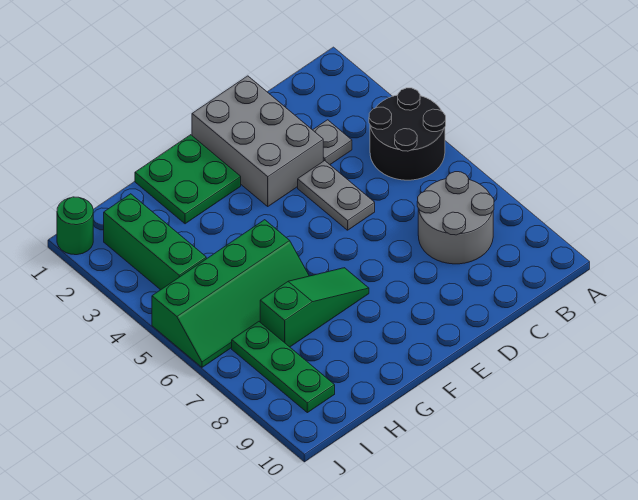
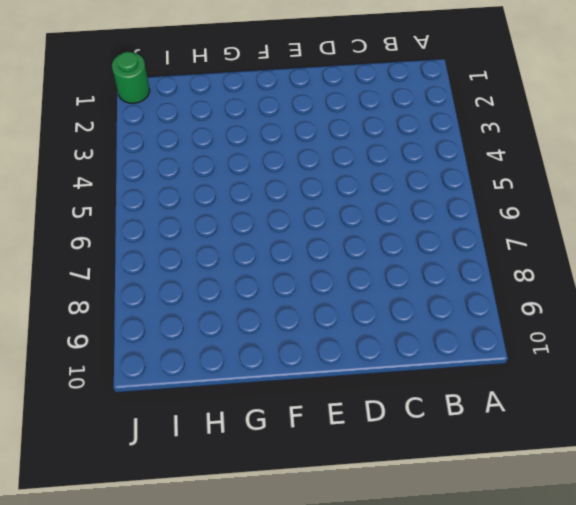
none -> black 2x2 round brick [369,88,446,180]
none -> grey 2x2 round brick [417,172,494,264]

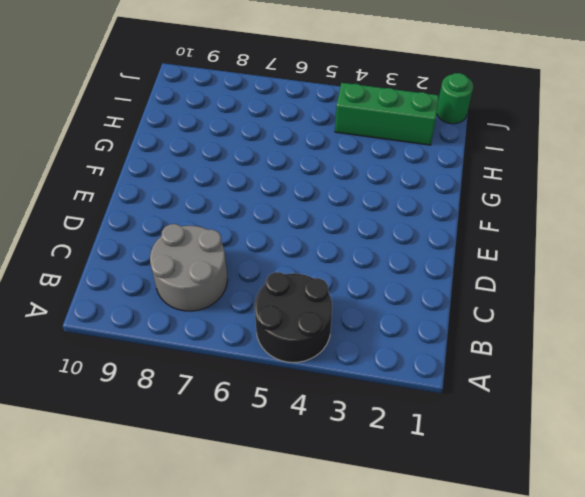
none -> grey 1x1 plate [313,120,352,164]
none -> grey 2x3 brick [192,76,323,206]

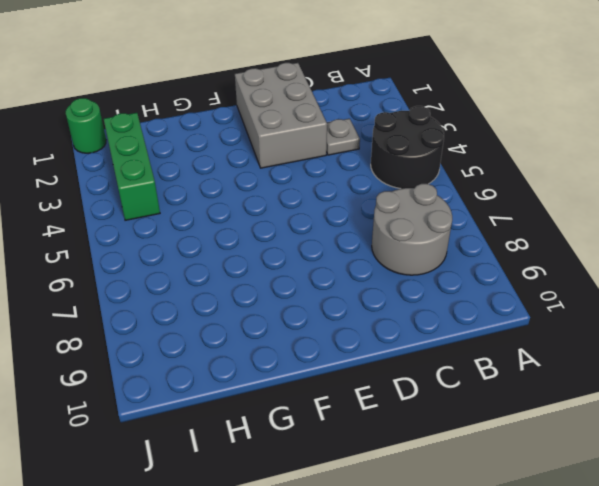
none -> grey 1x2 plate [298,161,375,230]
none -> green 2x2 plate [135,135,241,224]

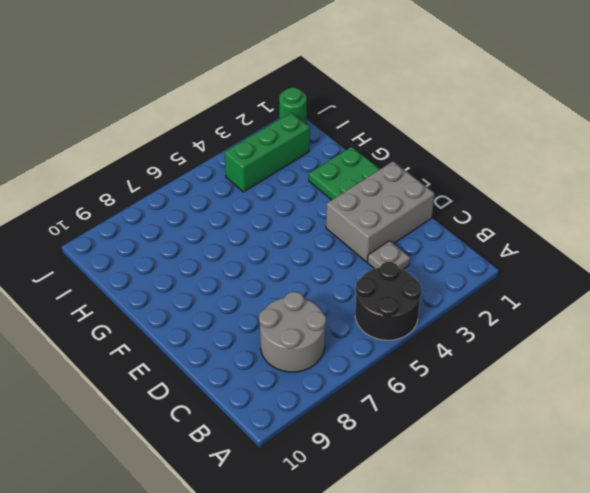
none -> grey 1x2 plate [298,161,375,230]
none -> green 1x3 slope [260,268,369,347]

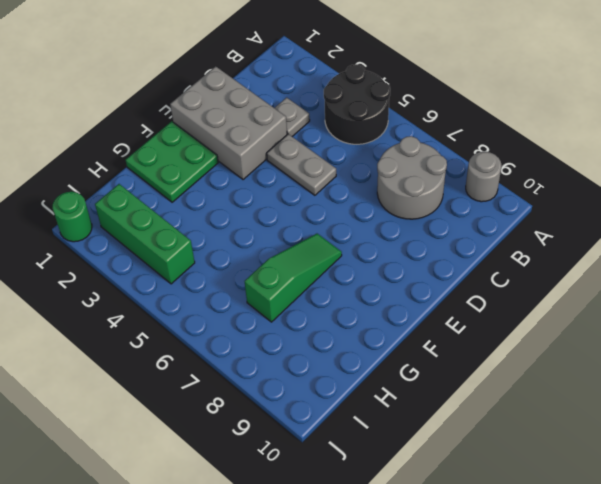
grey 1x1 round brick [466,152,502,202] -> none
none -> green 2x4 slope [152,220,309,367]
none -> green 1x3 plate [232,322,335,413]

